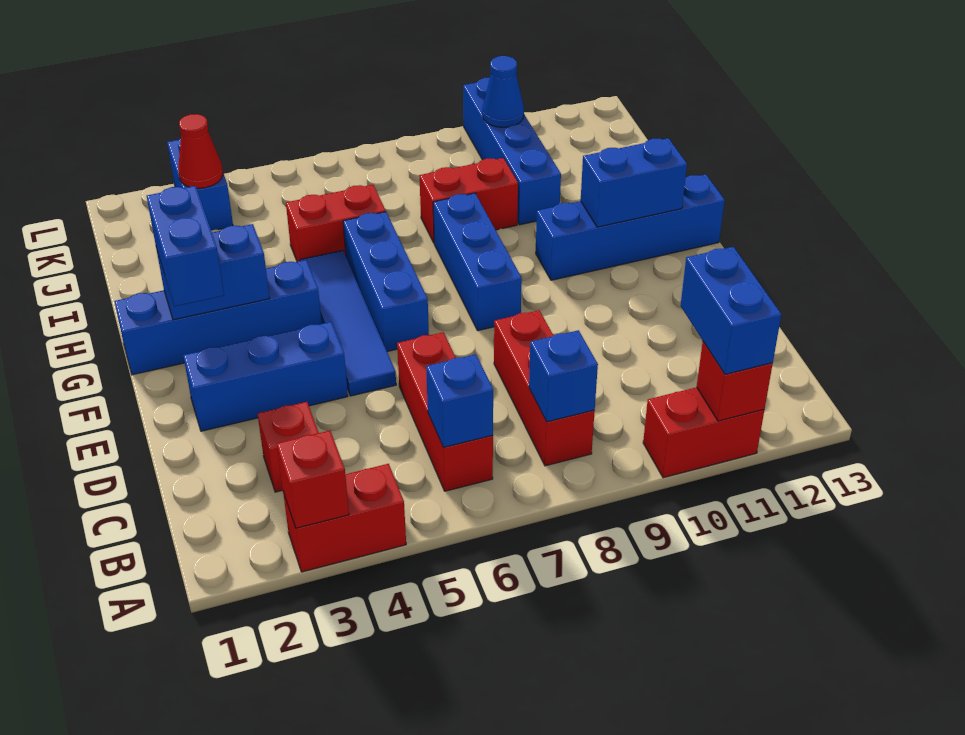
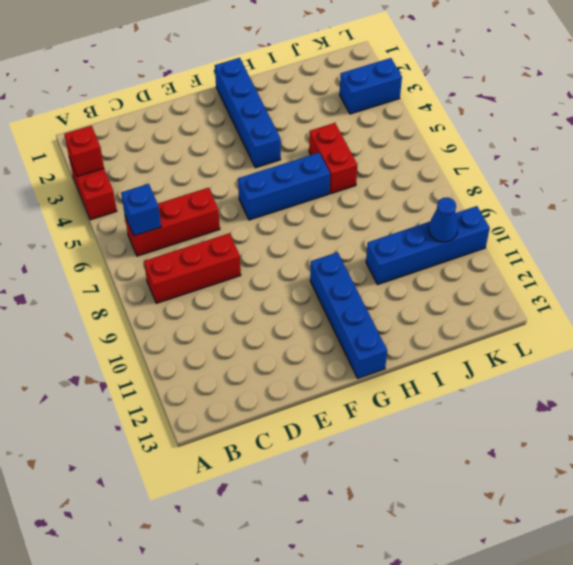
none -> red 1x2 brick [643,387,764,478]
none -> red 1x1 brick [258,402,319,492]
none -> blue 1x3 brick [183,322,348,431]

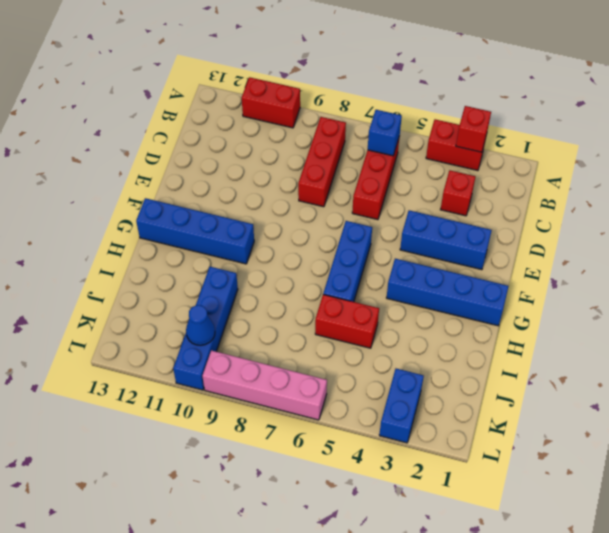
pink 1x4 brick [202,350,327,420] -> none
none -> blue 1x4 tile [300,250,396,396]
none -> blue 1x3 brick [433,193,522,331]
none -> red 1x2 brick [419,158,518,243]

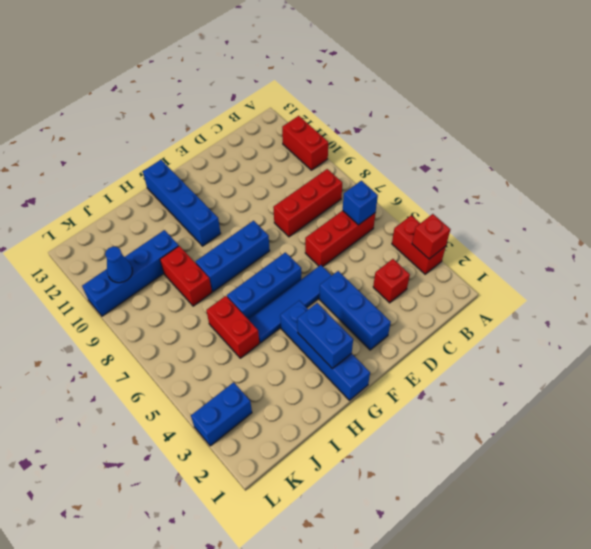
none -> red 1x1 brick [697,342,773,421]
none -> blue 1x1 brick [529,330,598,422]
none -> blue 1x2 brick [581,138,687,227]

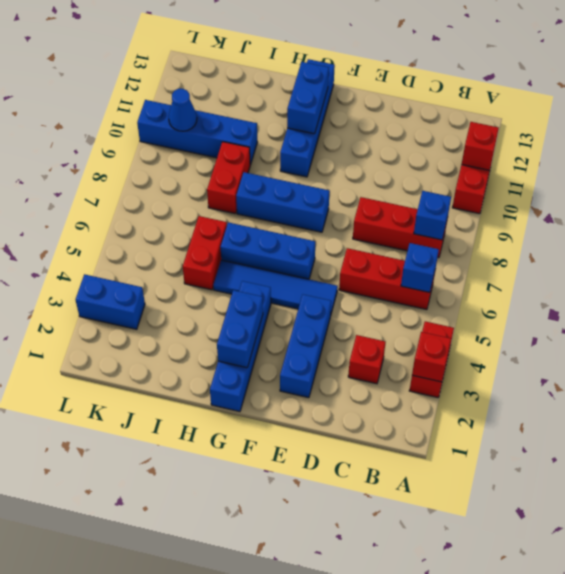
none -> red 1x1 cone [178,114,223,188]
none -> blue 1x2 brick [681,247,781,374]
none -> blue 1x2 brick [147,186,224,306]

